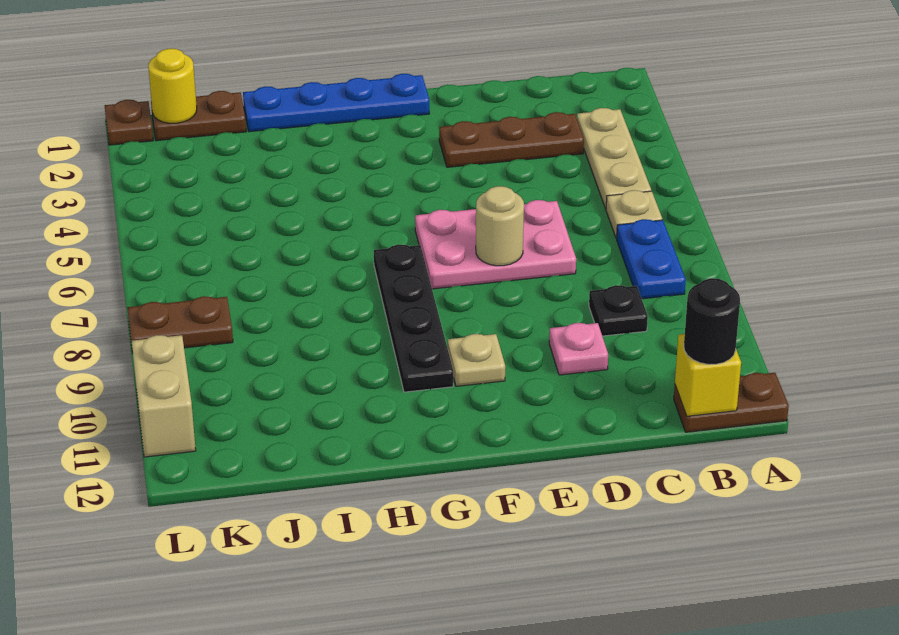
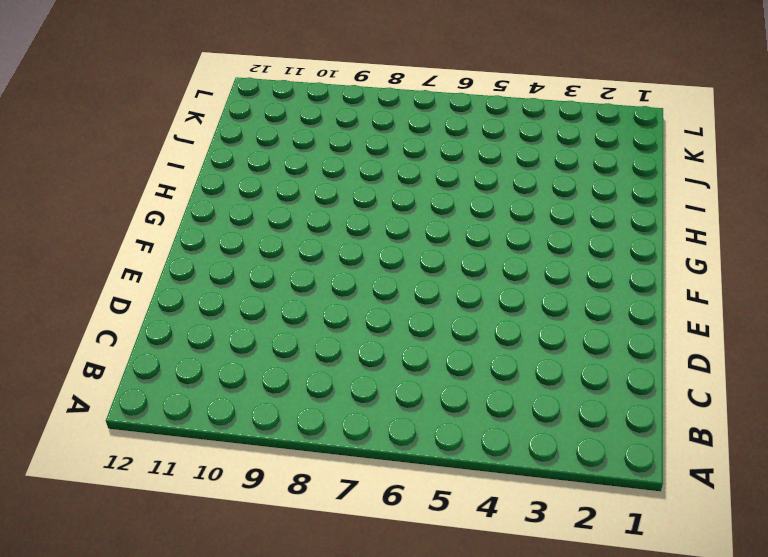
none -> brown 1x2 plate [674,373,789,432]
none -> tan 1x3 plate [577,108,651,209]
none -> tan 1x1 plate [606,190,662,238]

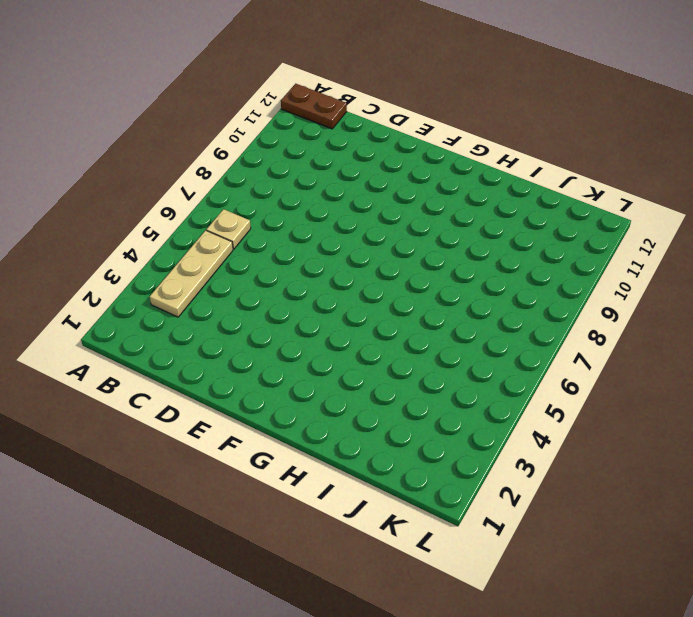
none -> blue 1x2 plate [617,219,686,299]
none -> brown 1x3 plate [439,112,584,167]
none -> black 1x1 plate [589,285,648,336]

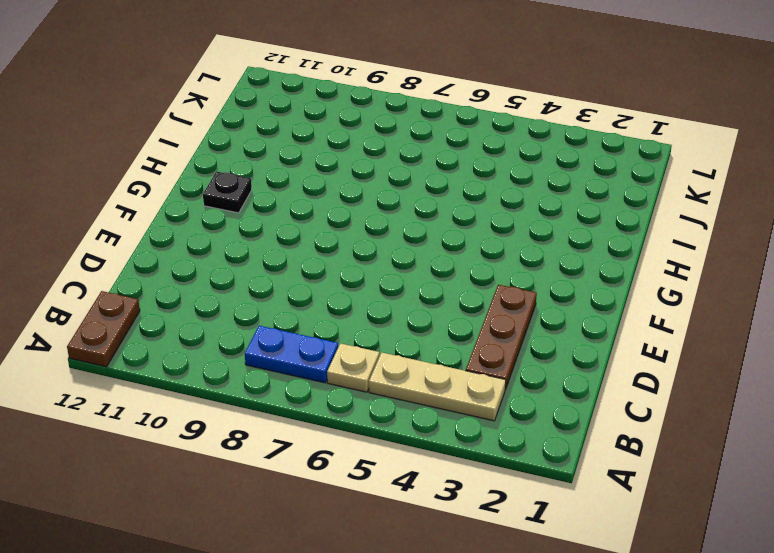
black 1x1 plate [203,171,252,213] -> black 1x1 plate moved to [589,285,648,336]
none -> pink 2x3 plate [415,200,576,289]
none -> pink 1x1 plate [549,323,608,375]
none -> blue 1x4 plate [243,74,429,132]

